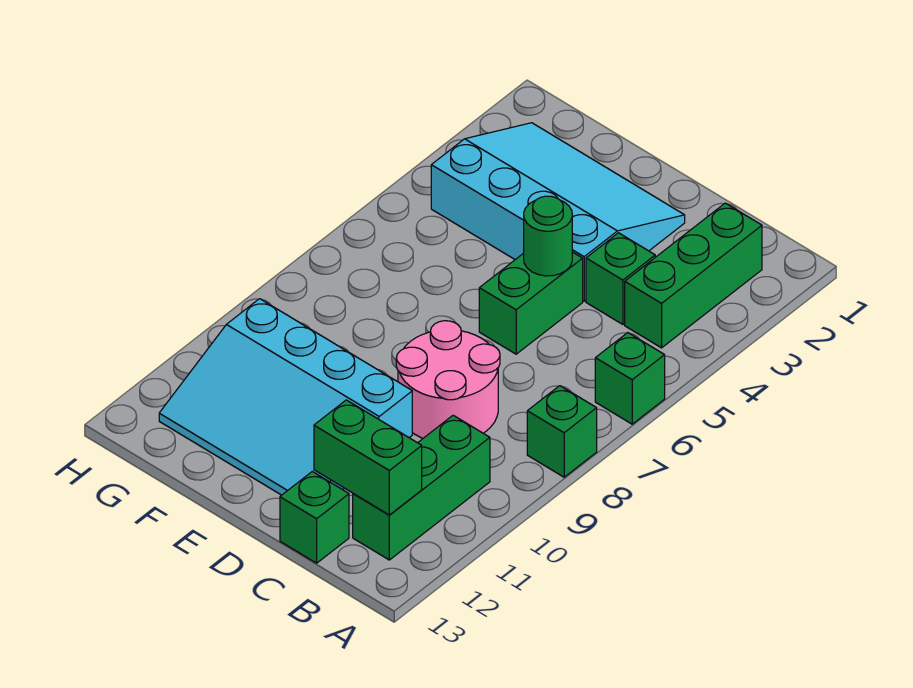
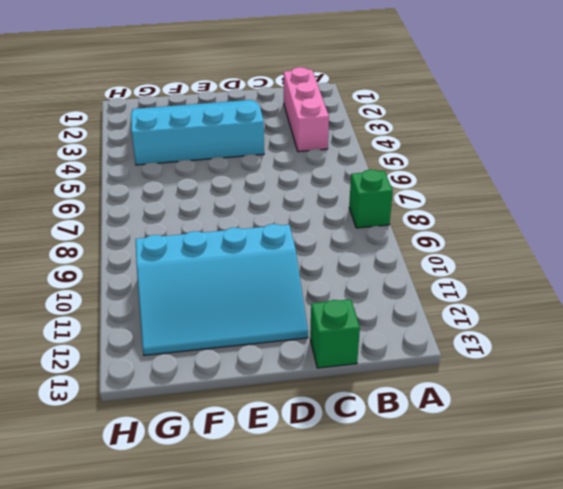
pink 1x3 brick [284,67,329,152] -> green 1x3 brick [625,203,762,348]
none -> green 1x1 brick [595,333,665,424]
none -> green 1x3 brick [353,415,490,560]
none -> green 1x1 brick [586,233,655,324]

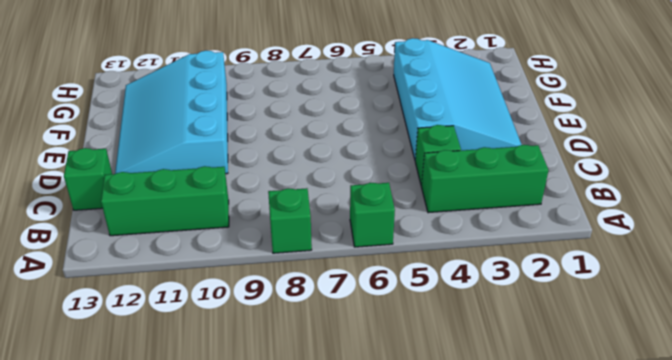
none -> pink 2x2 round brick [396,321,500,438]
none -> green 1x2 brick [479,252,583,354]
none -> green 1x2 brick [314,400,422,515]

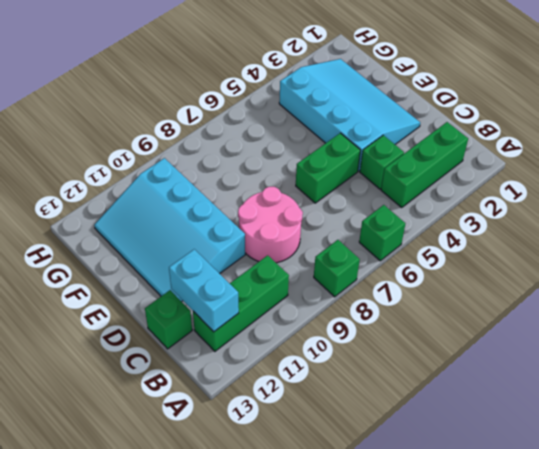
cyan 1x2 brick [169,249,239,332] -> green 1x2 brick [314,400,422,515]
none -> green 1x1 round brick [524,196,572,276]

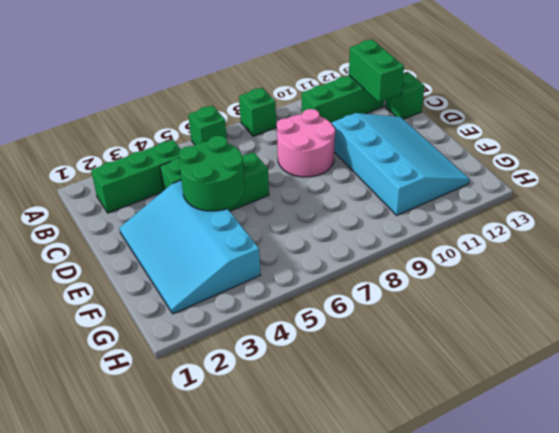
green 2x2 round brick [179,136,245,211] -> green 1x1 round brick [524,196,572,276]

